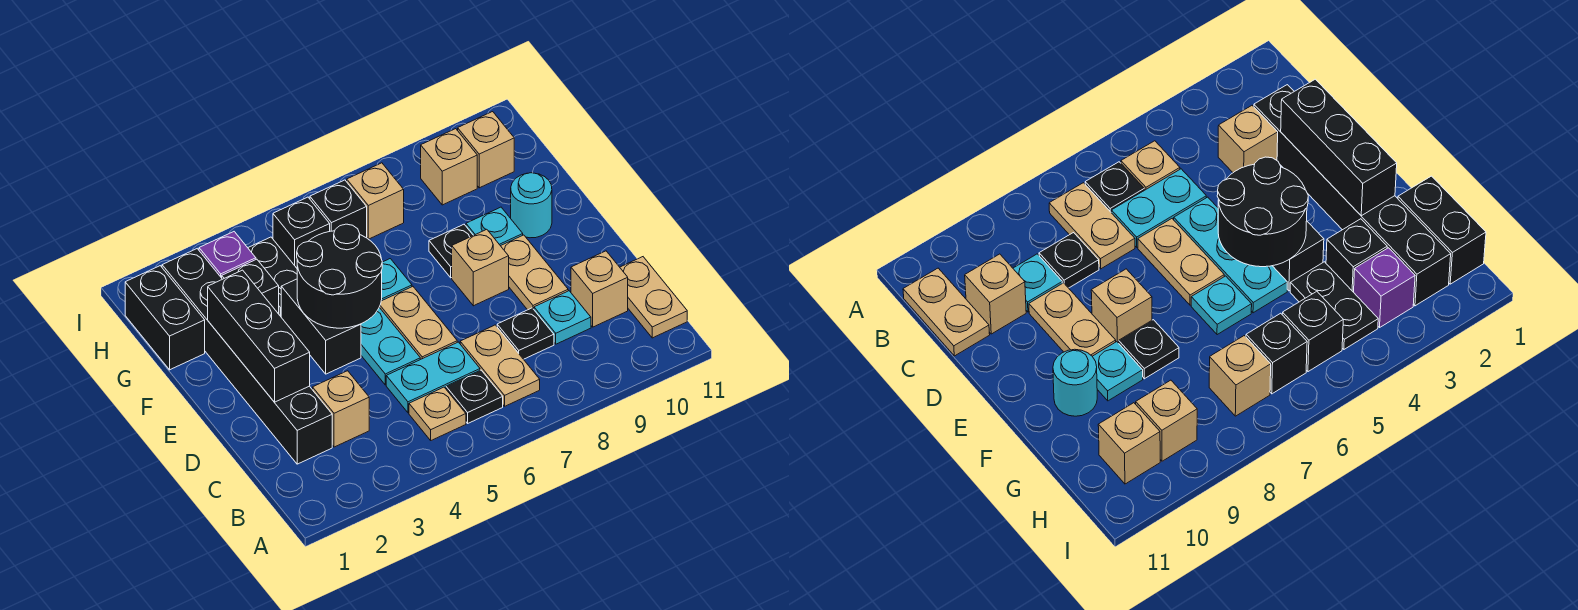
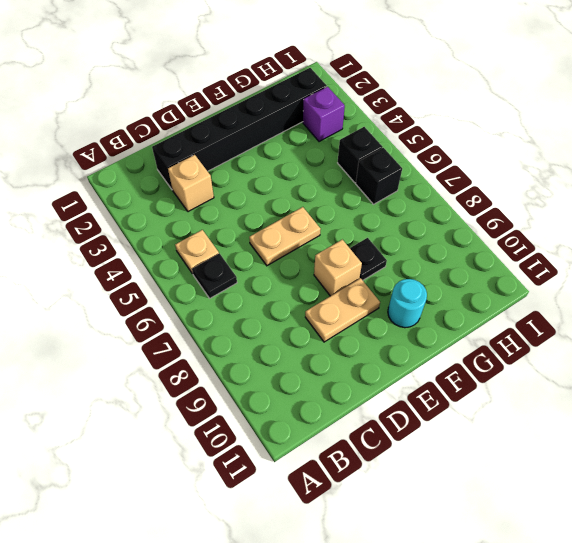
none -> tan 1x2 plate [460,325,540,406]
none -> tan 1x2 plate [620,257,687,338]
none -> cyan 1x2 plate [386,342,480,413]
none -> black 1x1 plate [497,308,554,359]

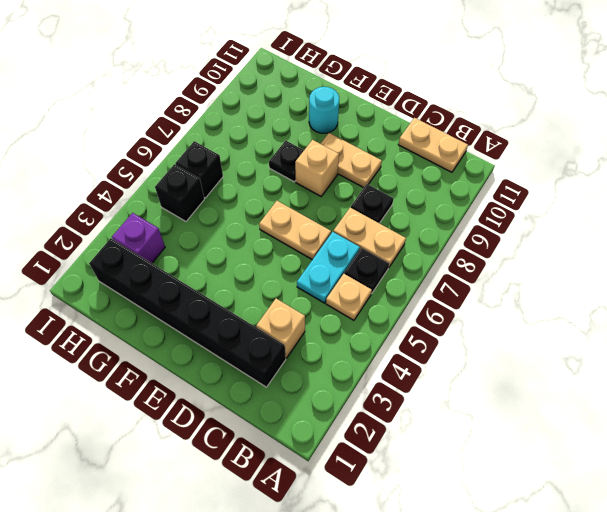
none -> cyan 1x1 plate [534,291,591,344]
none -> tan 1x1 brick [571,251,628,327]
none -> cyan 1x3 plate [361,307,420,385]
none -> black 1x2 brick [281,279,361,374]

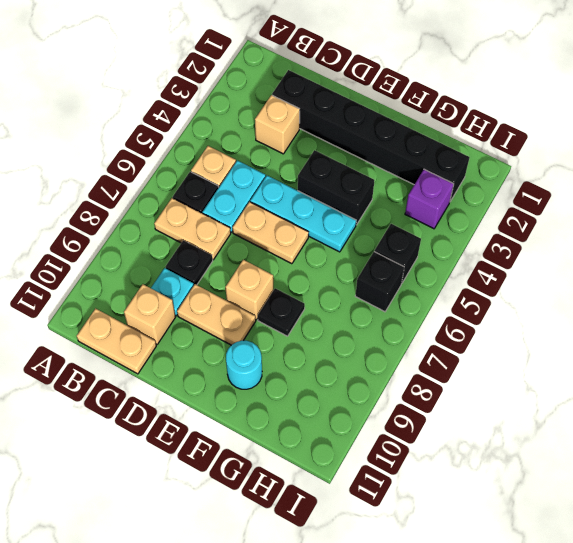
none -> cyan 1x1 plate [381,259,412,301]
none -> cyan 1x1 plate [466,207,523,246]
none -> black 1x2 brick [125,266,205,370]
none -> black 1x1 brick [222,259,279,314]

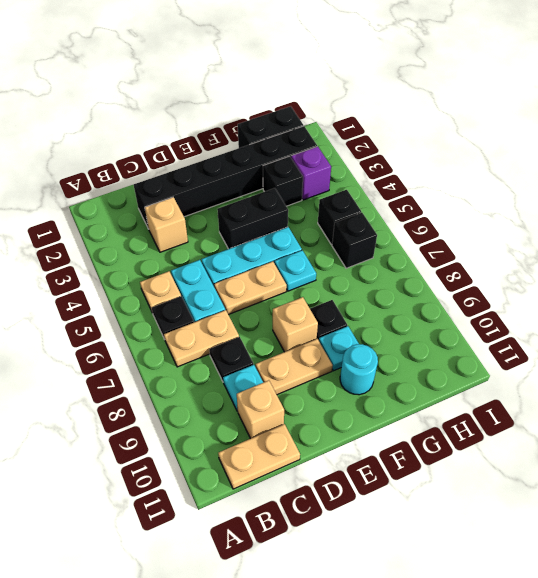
none -> black 1x2 plate [248,237,297,316]
none -> tan 1x1 brick [347,163,404,239]
none -> tan 1x1 brick [421,129,477,205]
none -> tan 1x1 brick [458,112,514,188]

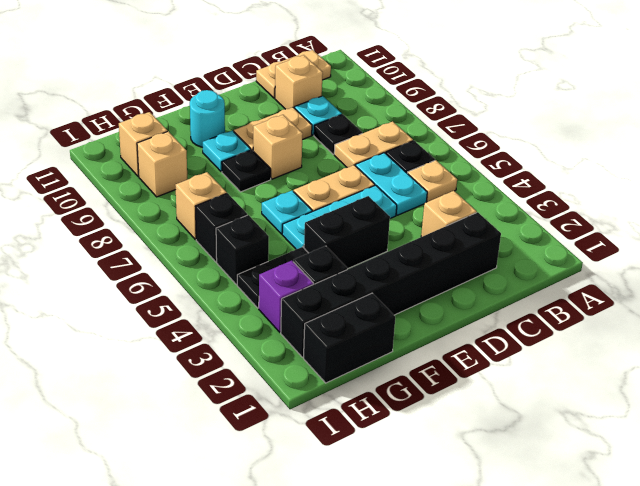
none -> black 1x3 brick [208,270,310,402]
none -> black 2x2 round brick [297,224,382,328]

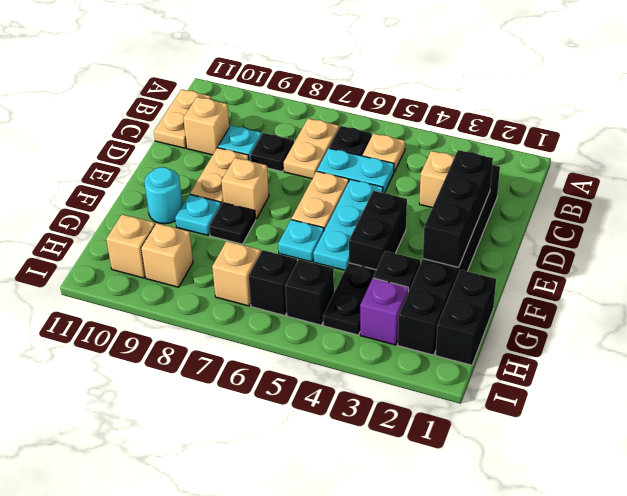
none -> black 2x2 round brick [297,224,382,328]

